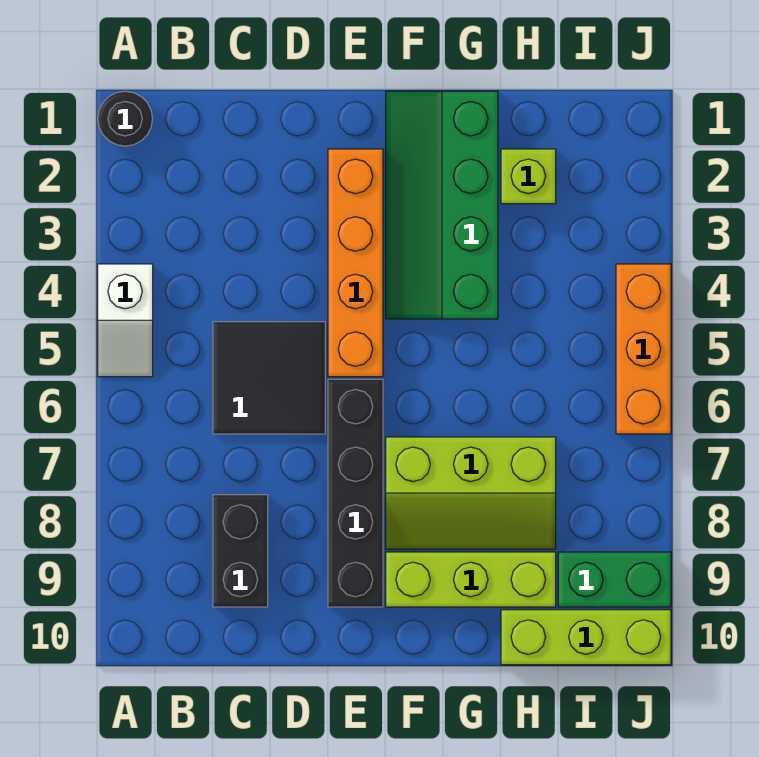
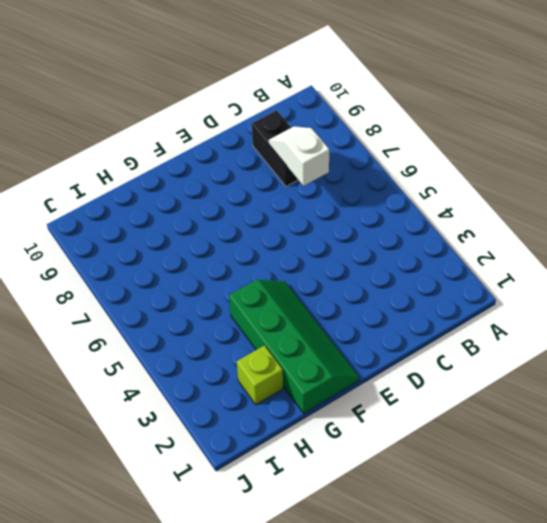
white 1x2 slope [269,126,329,186] -> white 1x2 slope moved to [98,264,153,377]
none -> black 1x1 round brick [98,91,153,146]
none -> black 2x2 tile [213,322,325,434]
none -> orange 1x4 brick [328,149,383,377]

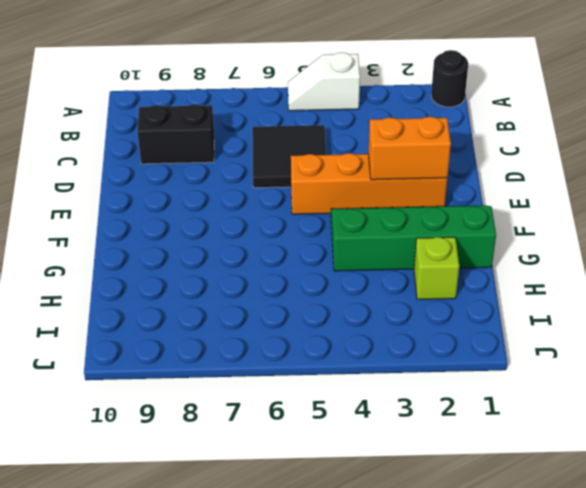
orange 1x2 brick [368,117,451,180] -> none
none -> black 1x4 brick [328,379,383,607]
none -> lime 2x3 slope [386,437,556,549]
none -> lime 1x3 brick [386,552,556,607]

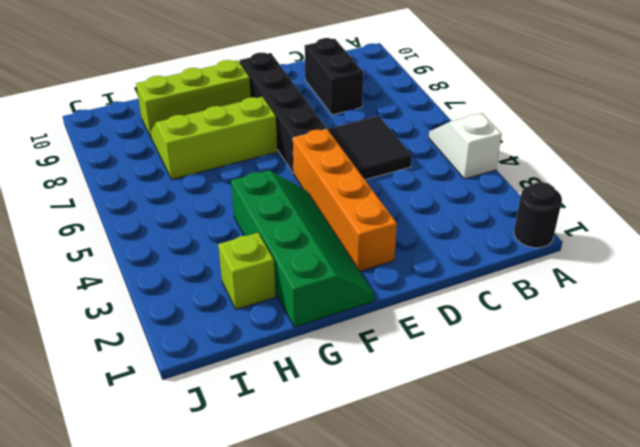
none -> lime 1x3 brick [501,610,671,665]
none -> green 1x2 brick [558,552,671,607]
none -> orange 1x3 brick [616,264,671,434]

